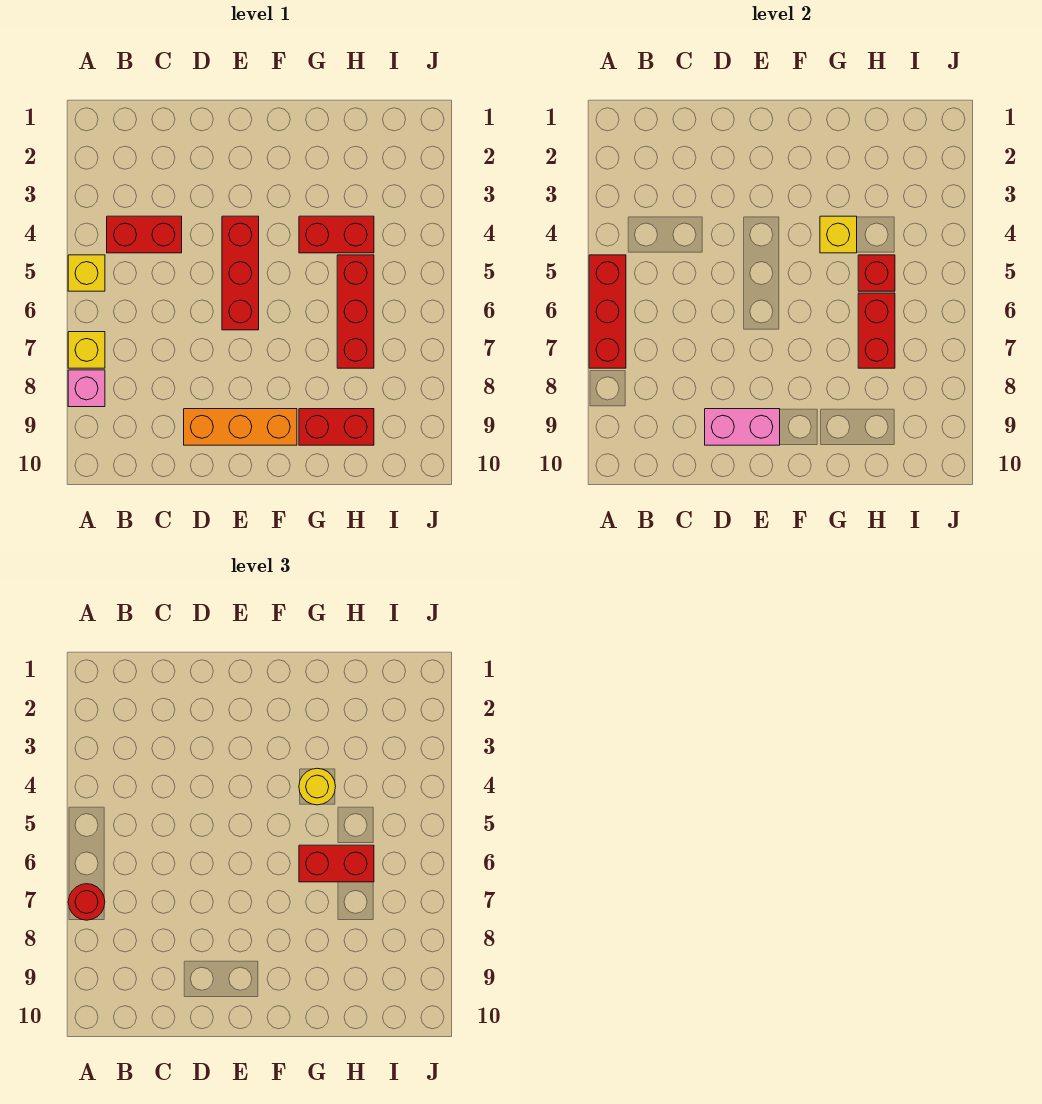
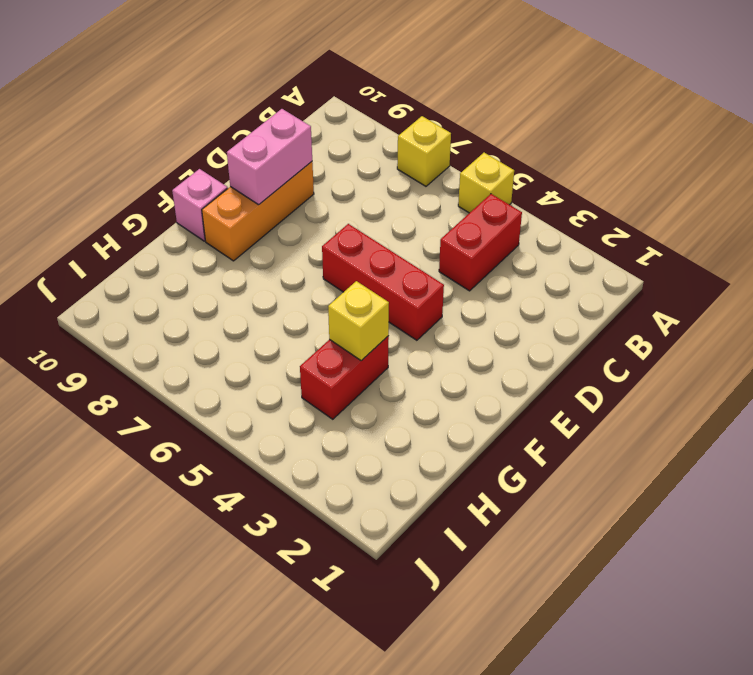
pink 1x1 brick [172,169,228,241] -> pink 1x1 brick moved to [68,370,105,407]
none -> red 1x2 brick [299,409,374,445]
none -> red 1x3 brick [337,255,374,368]
none -> red 1x3 brick [589,255,626,368]

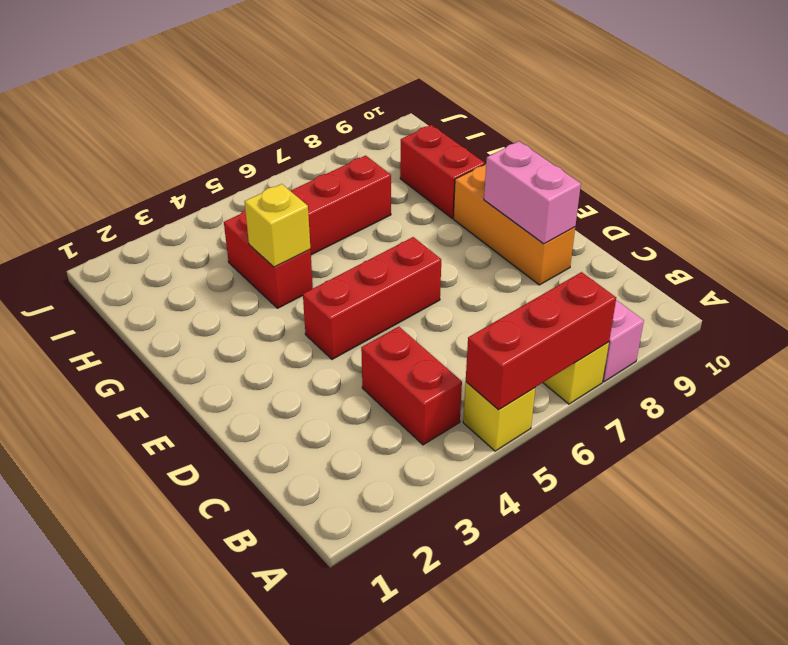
none -> red 1x1 brick [858,255,895,291]
none -> red 1x2 brick [858,293,895,368]
none -> red 1x1 round brick [68,884,105,920]

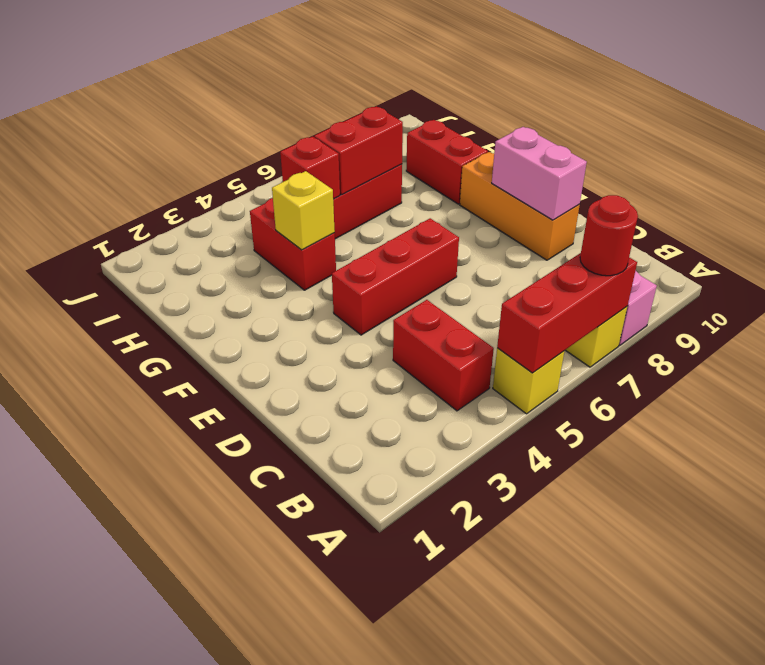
none -> yellow 1x1 round brick [299,768,336,805]
none -> red 1x2 brick [299,845,374,882]

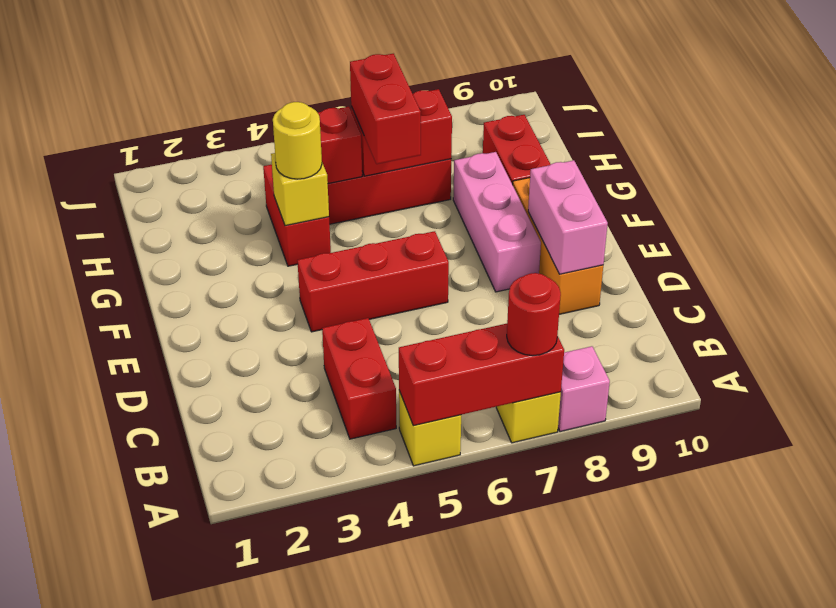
pink 1x3 brick [453,152,541,292] -> none

